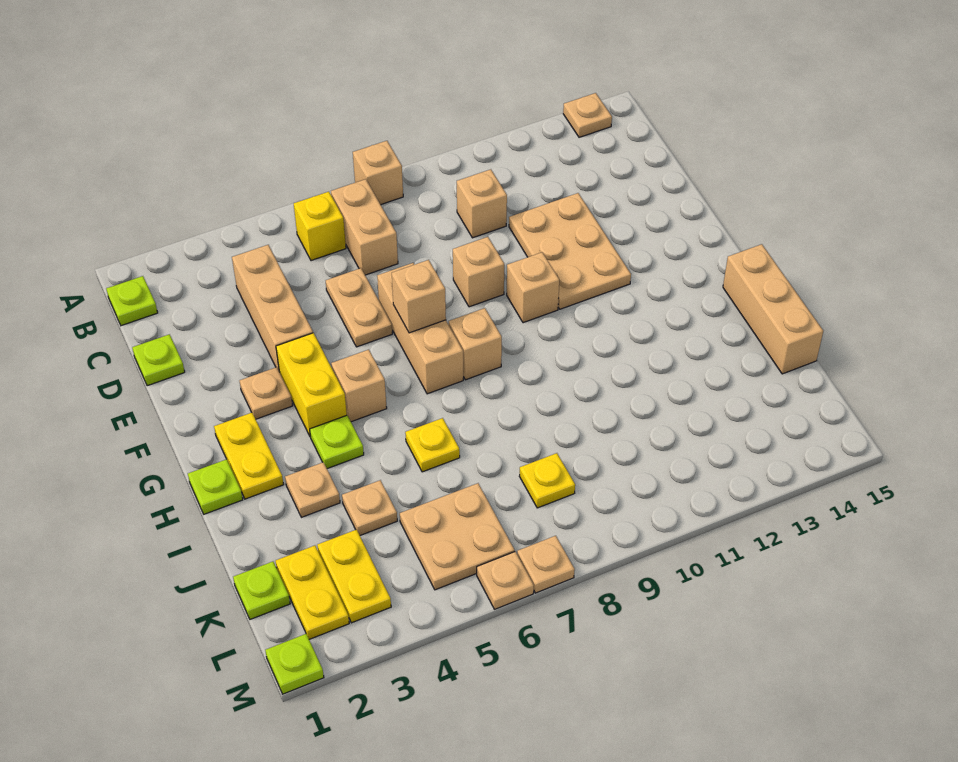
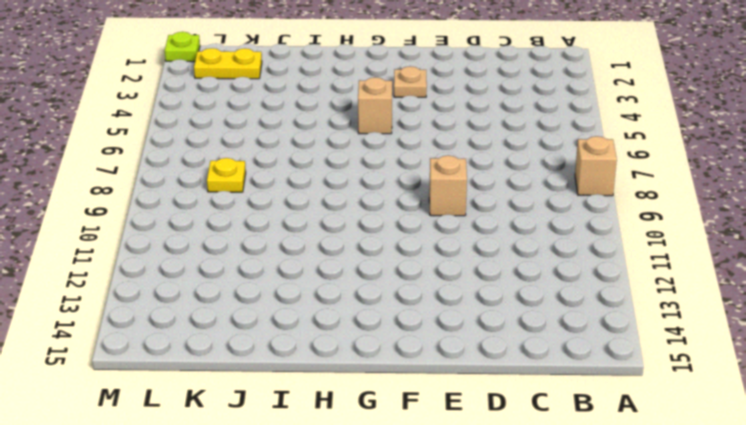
none -> tan 1x1 plate [563,93,612,137]
none -> lime 1x1 plate [106,276,158,326]
none -> yellow 1x1 brick [294,192,346,261]
none -> tan 1x2 brick [331,179,398,275]

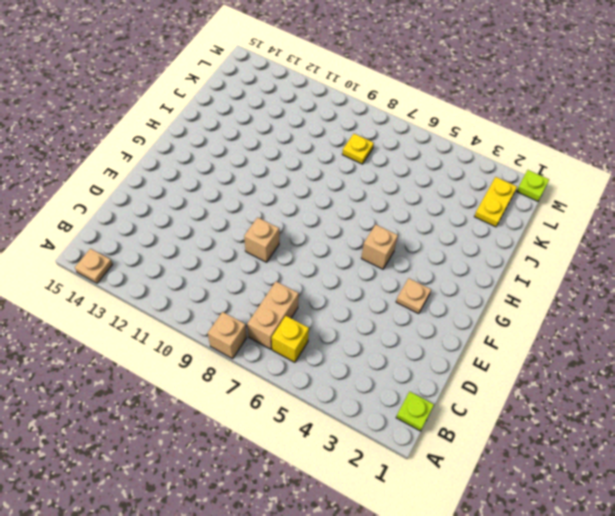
none -> tan 1x3 brick [232,245,313,370]
none -> tan 1x1 brick [457,169,507,238]
none -> lime 1x1 plate [132,334,185,386]
none -> tan 1x2 plate [326,268,392,347]

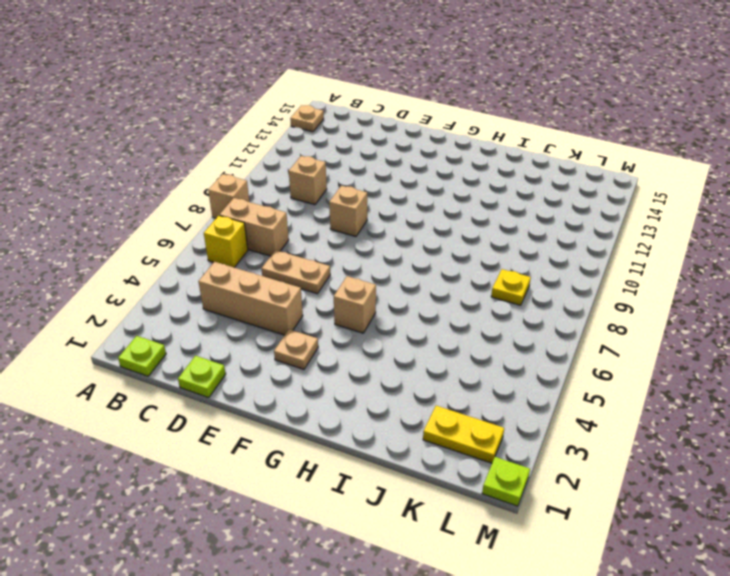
none -> tan 2x3 plate [509,193,631,309]
none -> tan 1x3 brick [377,263,463,394]
none -> yellow 1x2 brick [276,333,347,437]
none -> tan 1x1 brick [507,252,559,323]

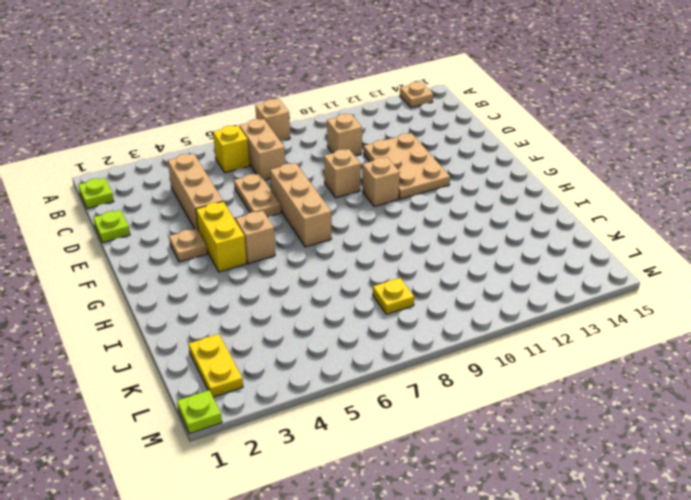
none -> yellow 1x2 plate [214,413,284,499]
none -> tan 1x1 brick [449,308,502,380]
none -> lime 1x1 plate [188,459,243,514]
none -> lime 1x1 plate [310,415,364,469]

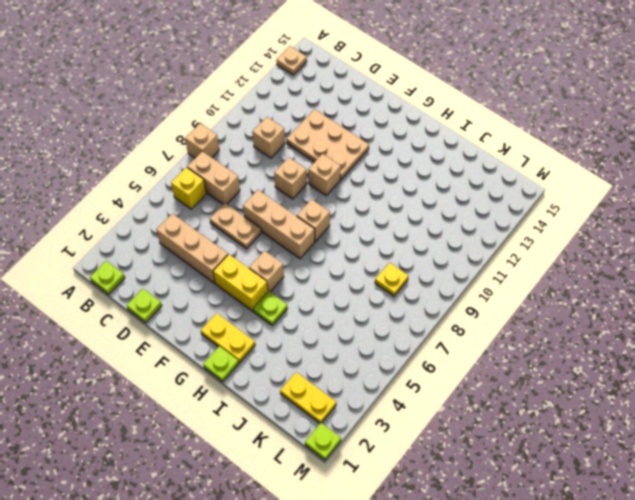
none -> tan 1x1 plate [240,367,293,419]
none -> tan 1x3 brick [723,244,823,374]
none -> tan 1x1 plate [285,462,340,517]
none -> yellow 1x1 plate [405,418,460,472]

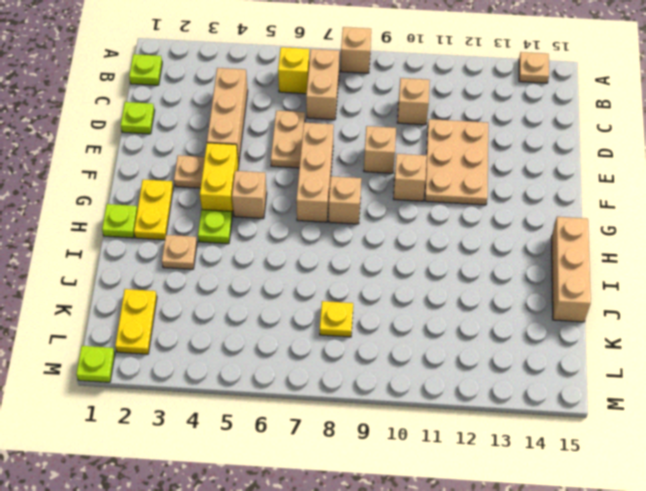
none -> yellow 1x1 plate [405,418,460,472]
none -> tan 1x1 plate [342,480,397,535]
none -> lime 1x1 plate [233,562,290,619]
none -> yellow 1x2 plate [317,530,391,623]

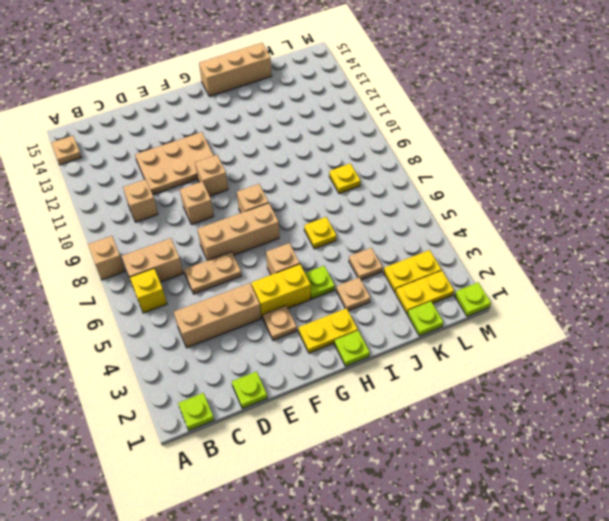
none -> tan 2x2 plate [400,483,515,590]
none -> tan 1x1 plate [477,552,534,609]
none -> tan 1x1 plate [517,536,575,593]
none -> tan 1x1 brick [392,260,446,333]

